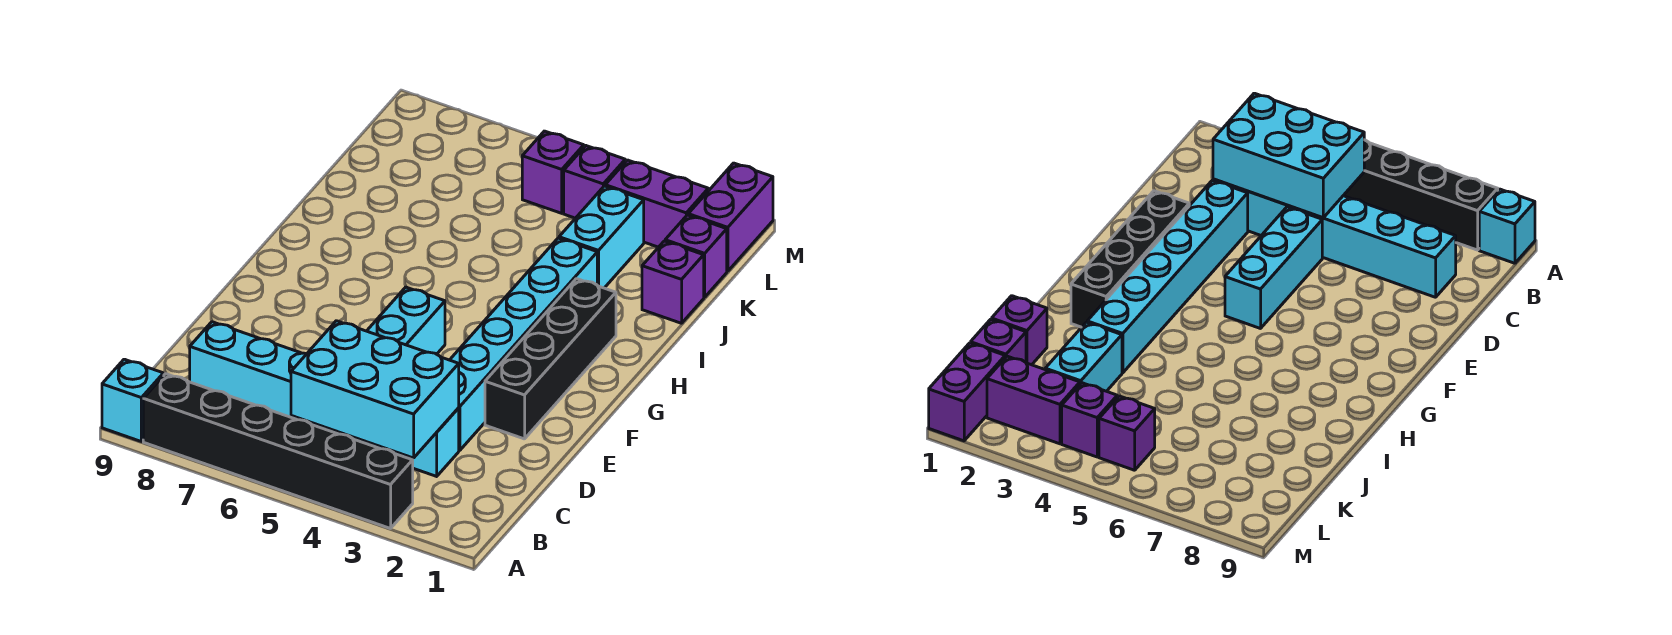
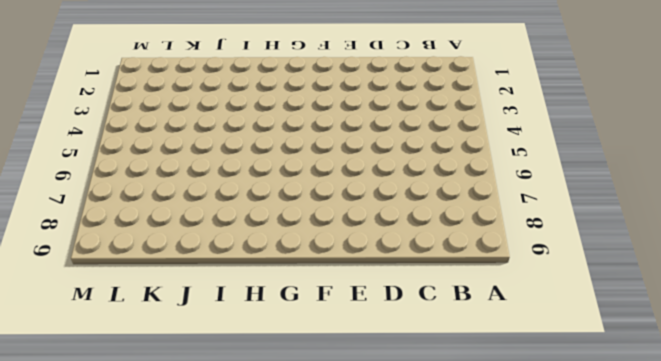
none -> black 1x6 brick [143,374,413,529]
none -> cyan 1x1 brick [102,359,163,441]
none -> cyan 1x6 brick [190,322,459,476]

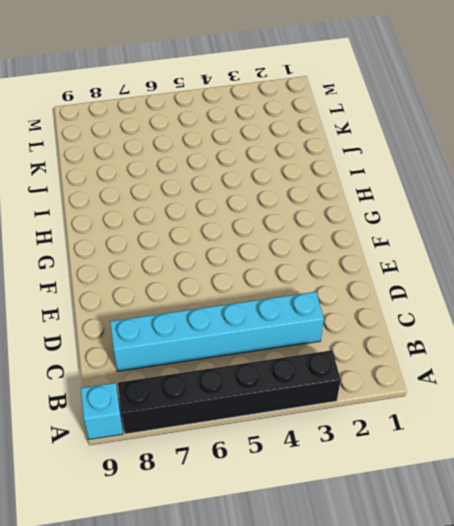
none -> cyan 1x6 brick [450,238,597,450]
none -> cyan 1x3 brick [367,287,445,354]
none -> black 1x4 brick [485,279,616,439]

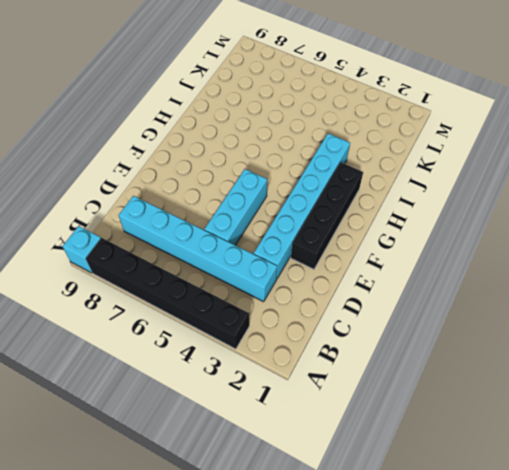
none -> purple 1x1 brick [642,241,704,323]
none -> cyan 1x2 brick [559,186,644,288]
none -> purple 1x1 brick [665,215,727,297]

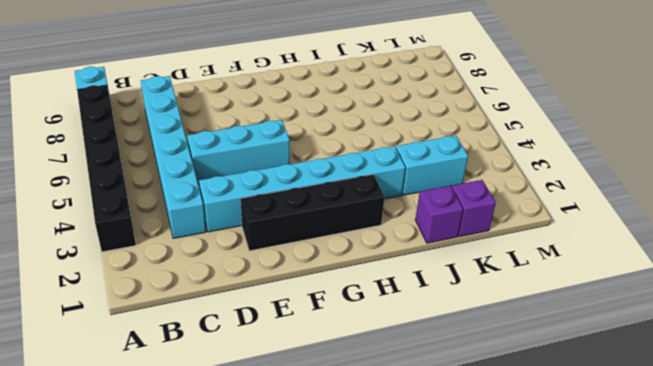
none -> purple 1x2 brick [688,163,773,271]
none -> purple 1x2 brick [605,160,708,247]
none -> purple 1x1 brick [564,146,625,218]

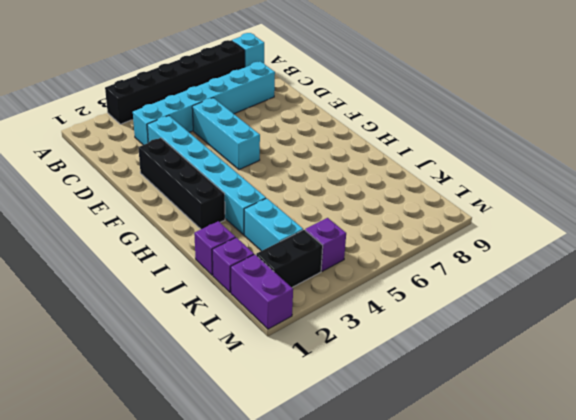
black 1x2 brick [256,230,323,287] -> purple 1x2 brick [605,160,708,247]
none -> purple 1x1 brick [522,131,584,213]
none -> cyan 2x3 brick [291,321,459,458]

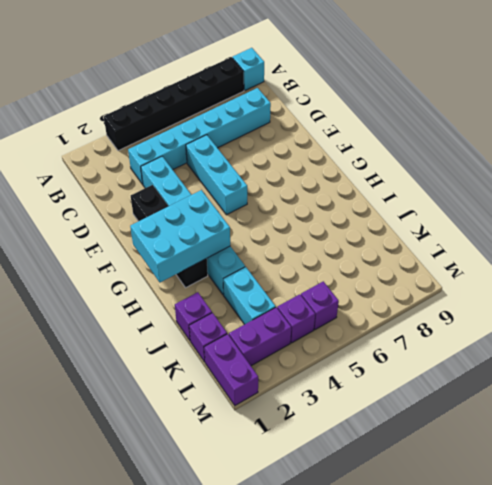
cyan 2x3 brick [130,190,230,282] -> cyan 2x3 brick moved to [291,321,459,458]

